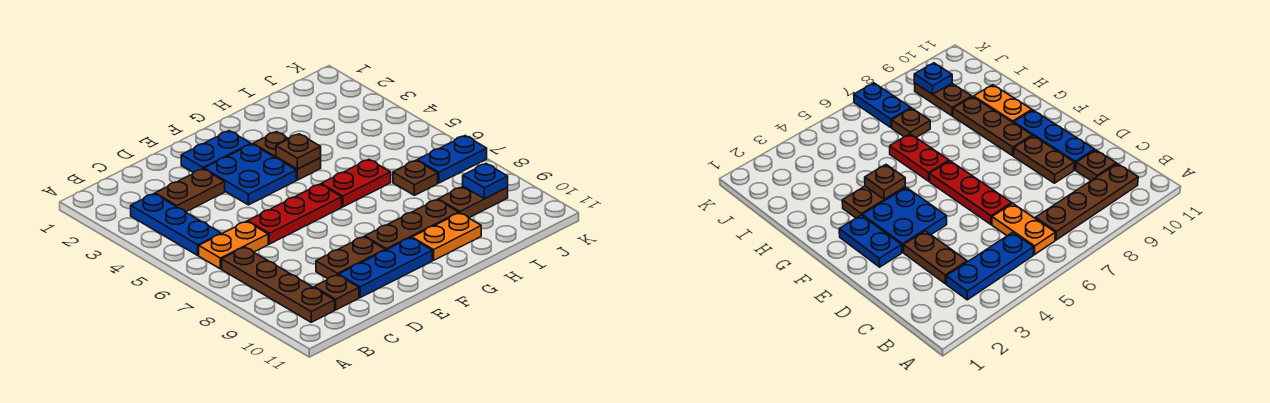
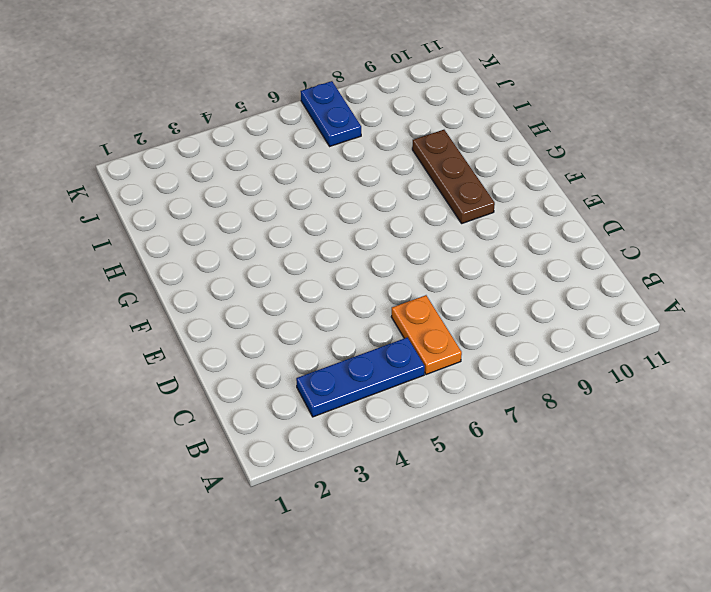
none -> brown 1x4 plate [222,247,335,322]
none -> brown 1x2 plate [155,169,225,212]
none -> brown 1x1 plate [314,275,359,310]

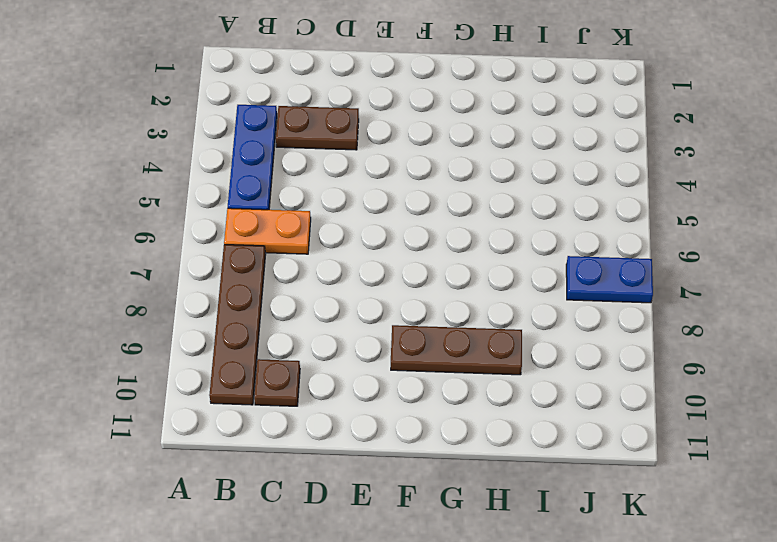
none -> red 1x3 plate [248,184,342,244]
none -> brown 1x2 plate [316,237,385,278]
none -> blue 1x3 plate [339,238,432,297]

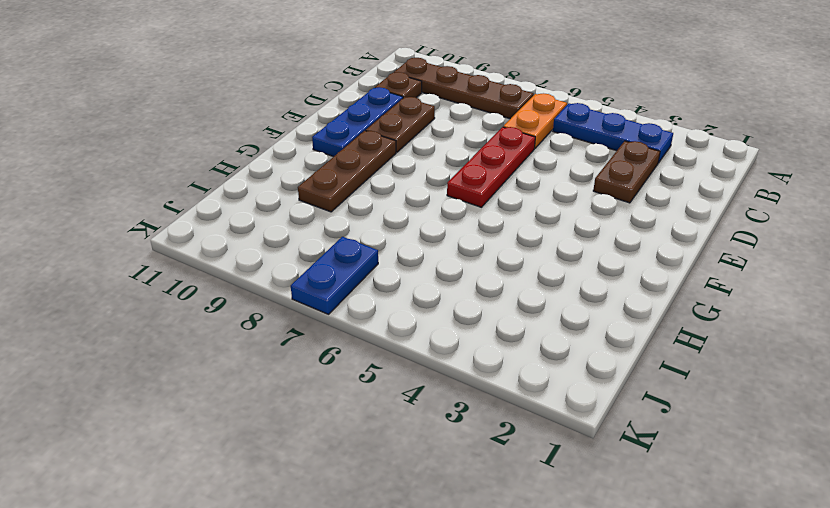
none -> blue 1x2 plate [181,131,251,173]
none -> blue 2x2 plate [204,144,296,205]
none -> brown 1x2 plate [253,132,321,180]

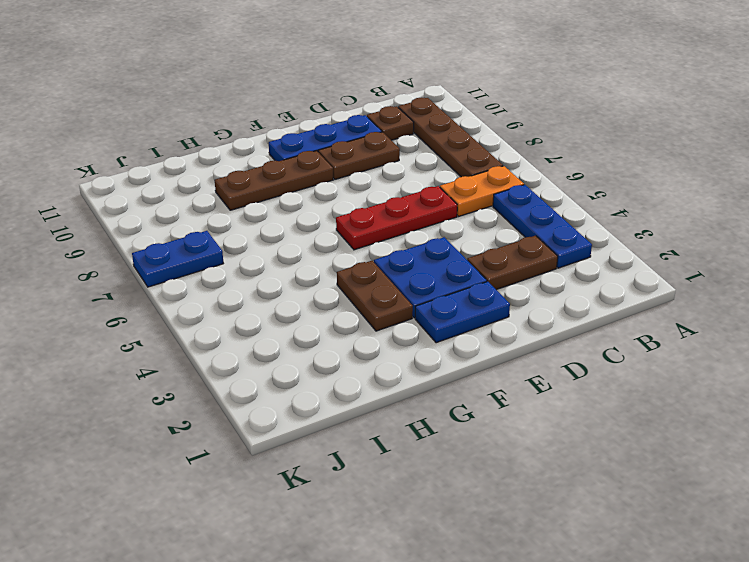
none -> red 1x2 plate [321,160,391,207]
none -> orange 1x2 plate [412,213,481,260]
none -> brown 1x1 plate [393,160,438,195]

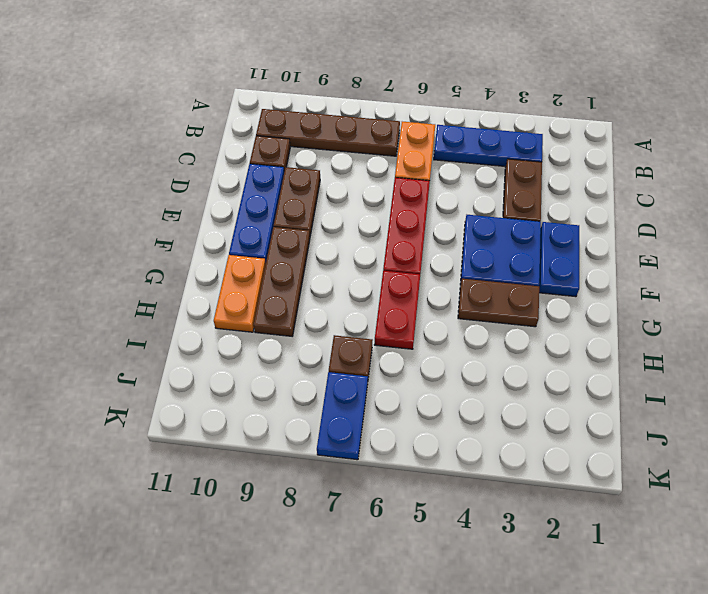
none -> brown 1x2 plate [438,187,508,218]
none -> brown 1x1 plate [276,134,321,169]
none -> blue 1x1 plate [463,164,508,199]

